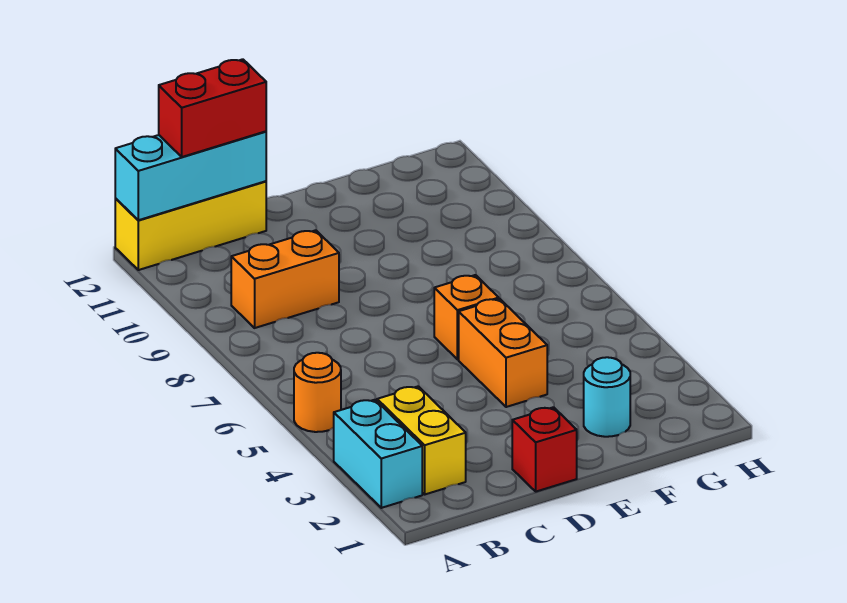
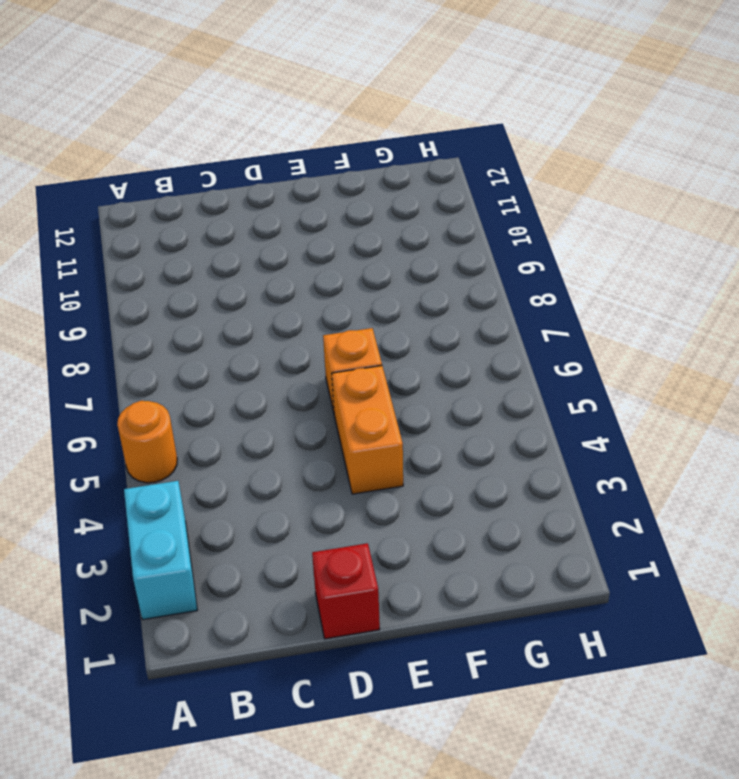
none -> yellow 1x3 brick [115,181,266,270]
none -> yellow 1x2 brick [377,386,466,494]

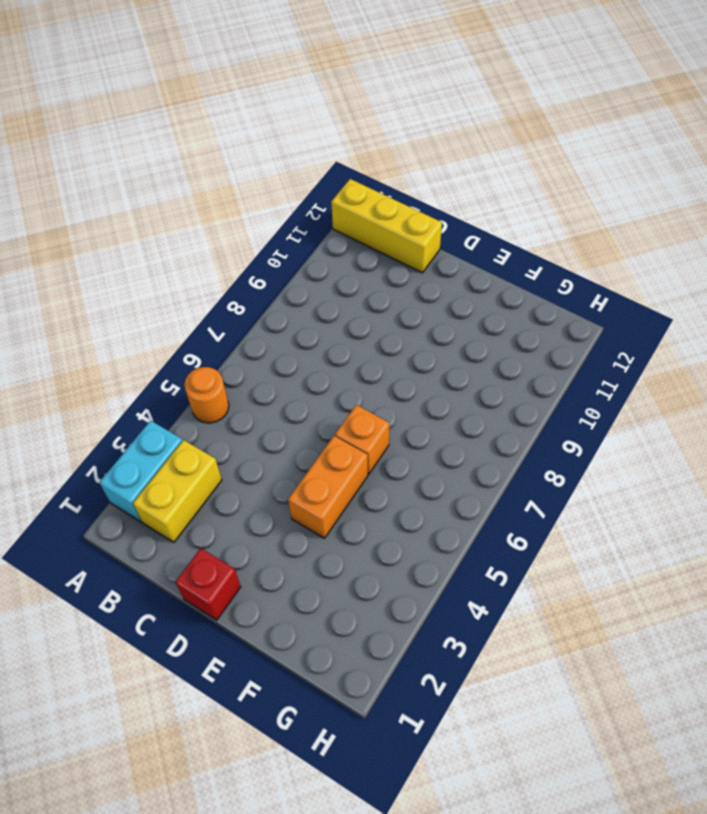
none -> orange 1x2 brick [231,230,339,328]
none -> cyan 1x1 round brick [584,357,630,437]

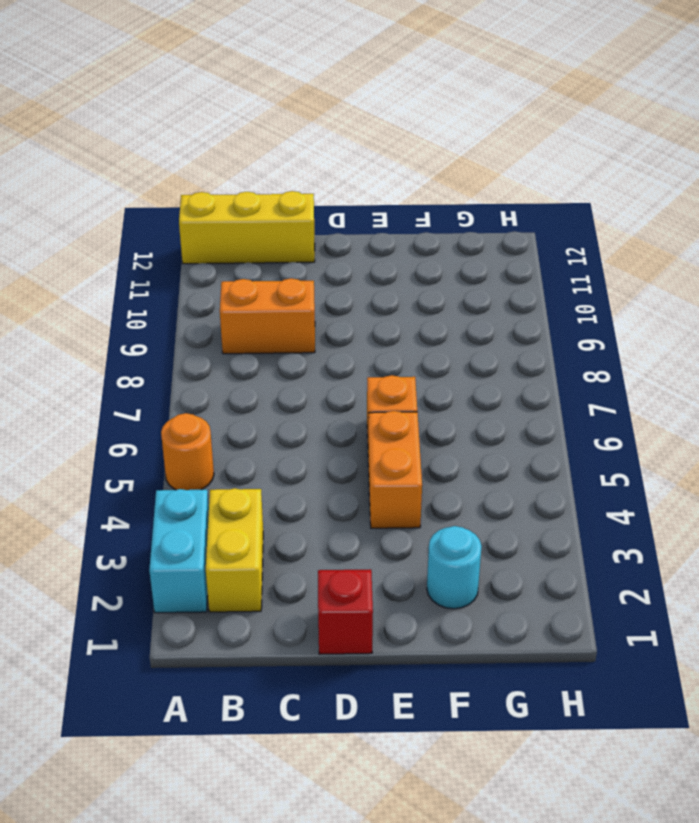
none -> cyan 1x3 brick [115,131,266,220]
none -> red 1x2 brick [159,59,266,157]

